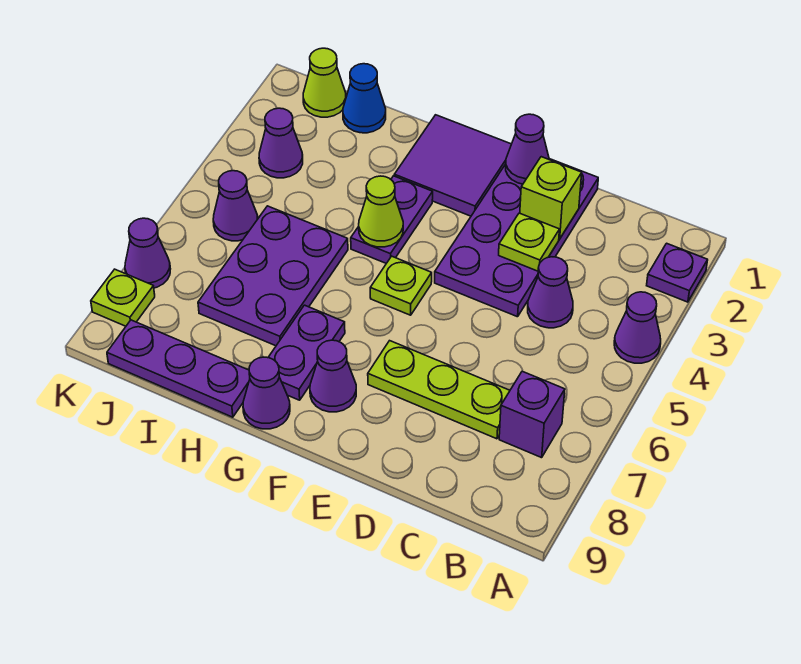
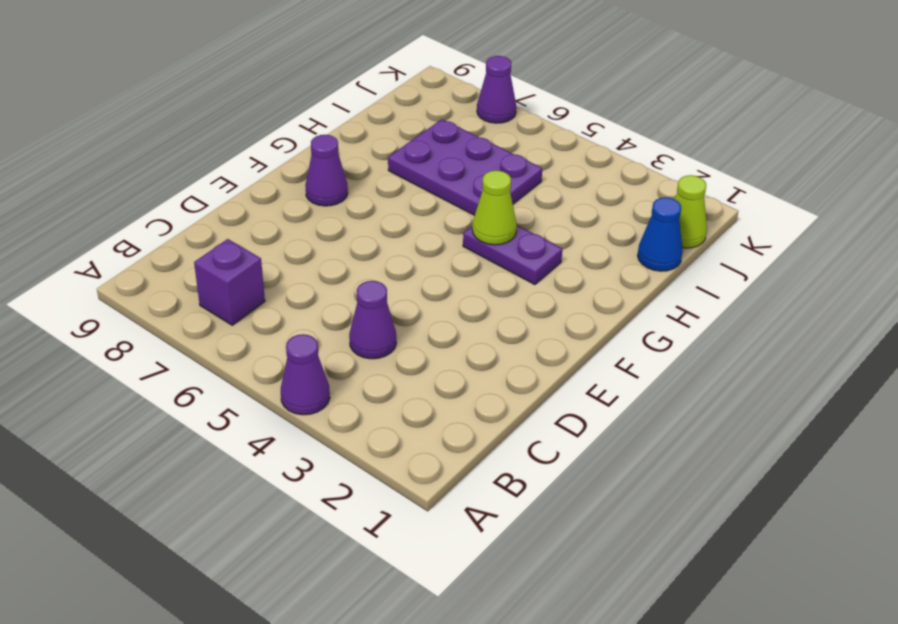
none -> purple 1x1 plate [647,243,708,302]
none -> lime 1x3 plate [368,341,510,439]
none -> purple 2x4 plate [435,159,598,317]

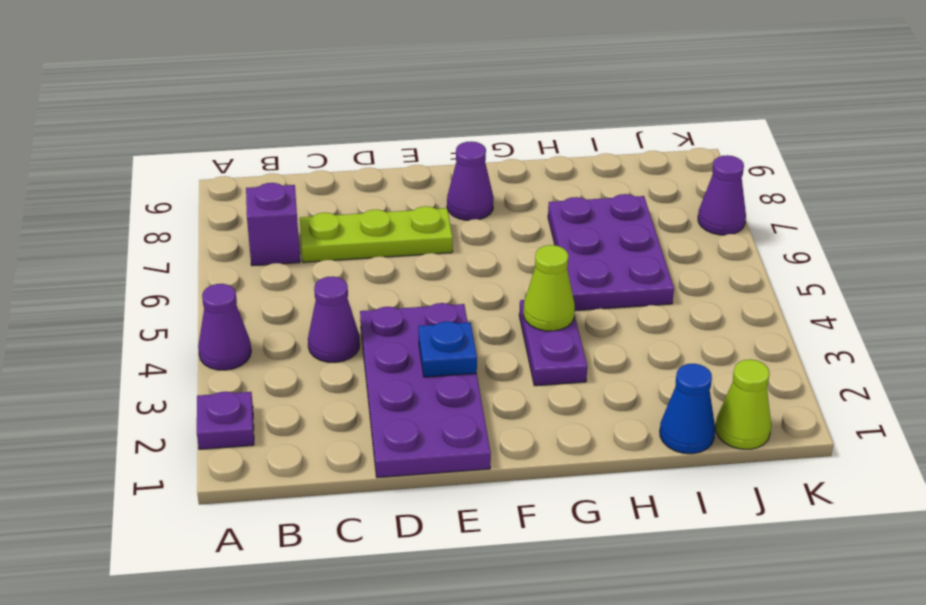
blue 1x1 plate [418,322,477,377] -> none
none -> purple 2x2 tile [394,115,511,216]
none -> lime 1x1 plate [370,256,432,315]
none -> purple 1x2 plate [268,305,345,400]

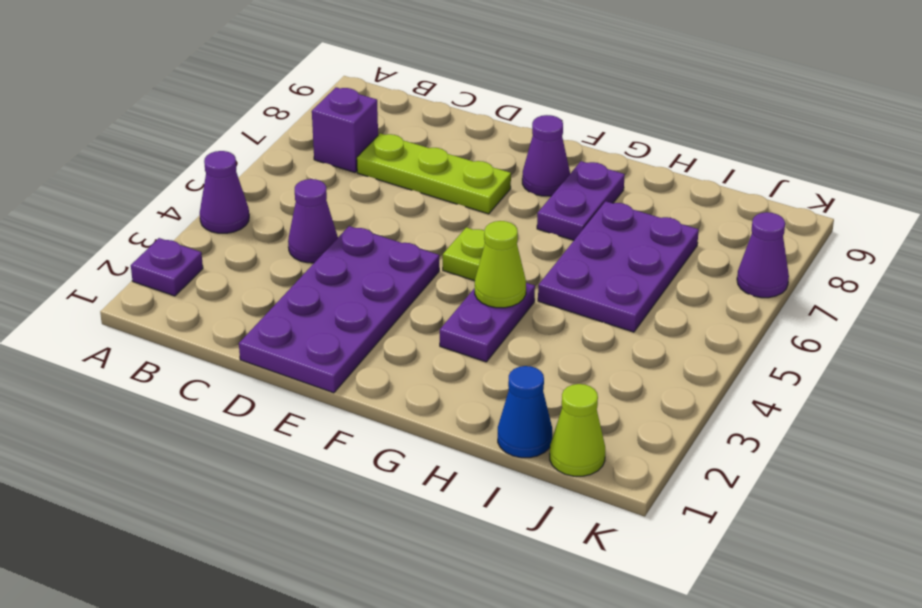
none -> purple 2x2 tile [394,115,511,216]
none -> purple 1x1 cone [243,357,290,429]
none -> purple 1x3 plate [107,320,250,417]

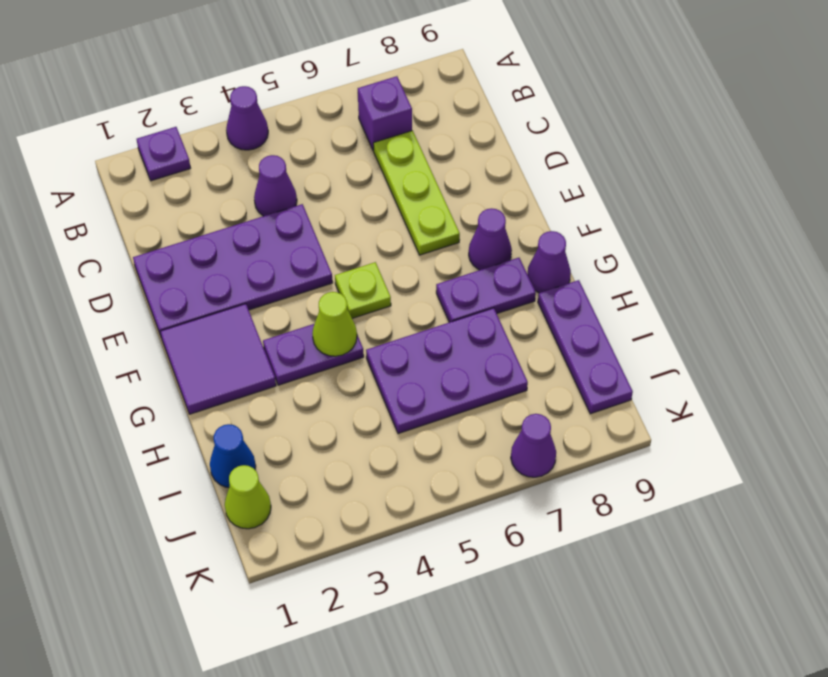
none -> purple 1x1 cone [259,108,303,178]
none -> purple 1x1 cone [213,171,258,241]
none -> lime 1x1 plate [91,269,155,326]

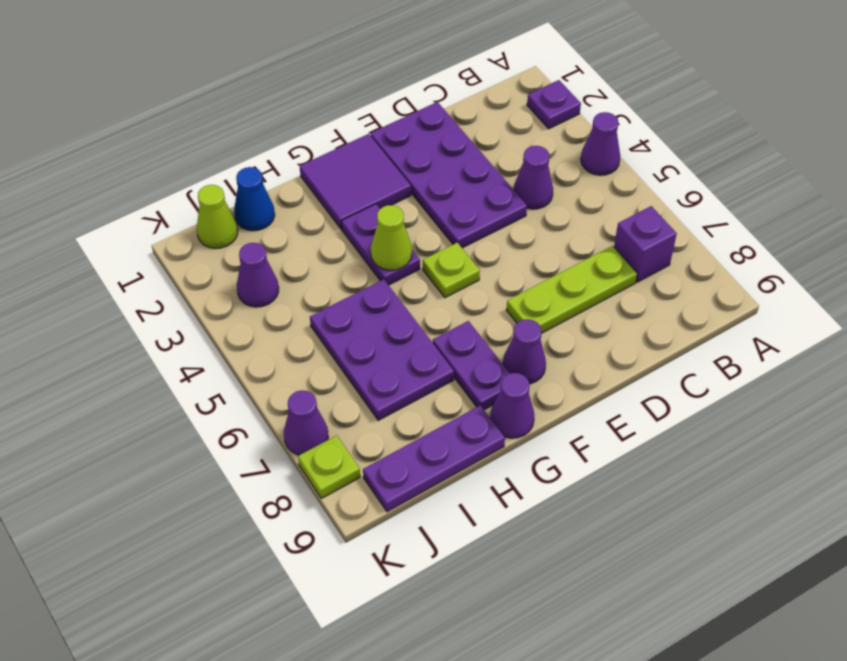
none -> purple 1x1 cone [213,171,258,241]
none -> lime 1x1 brick [520,157,582,239]
none -> lime 1x1 plate [499,213,560,271]

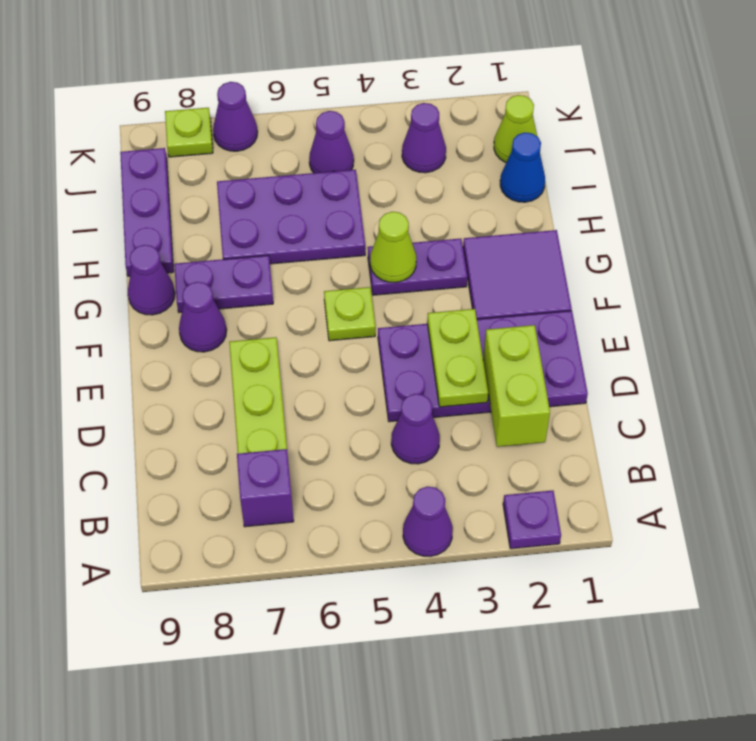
lime 1x2 brick [483,325,550,447] -> lime 1x1 brick [520,157,582,239]
lime 1x2 plate [427,309,488,407] -> lime 1x1 plate [499,213,560,271]
none -> purple 1x1 cone [506,114,549,184]

